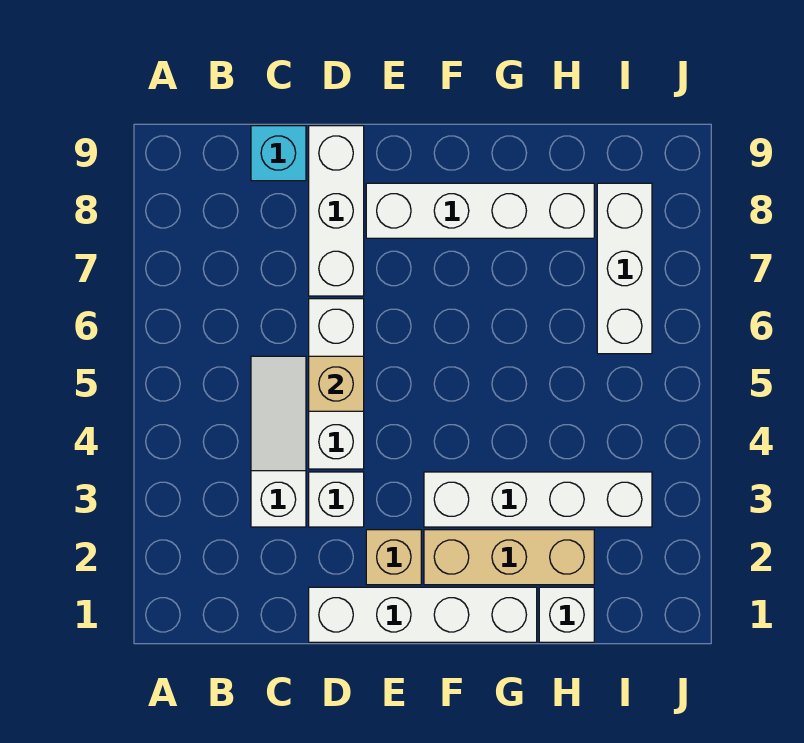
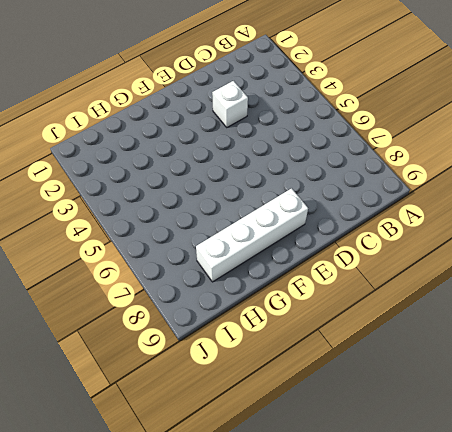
none -> white 1x3 slope [251,356,306,527]
none -> cyan 1x1 brick [251,126,306,181]
none -> white 1x4 brick [309,587,537,642]

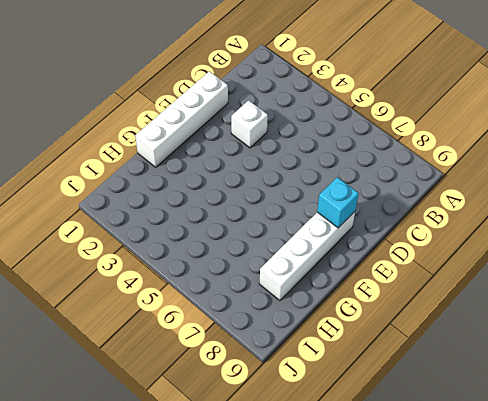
cyan 1x1 brick [317,177,359,228] -> cyan 1x1 brick moved to [251,126,306,181]
none -> white 1x3 slope [251,356,306,527]
none -> white 1x3 brick [309,299,364,469]
none -> white 1x3 brick [309,126,364,296]

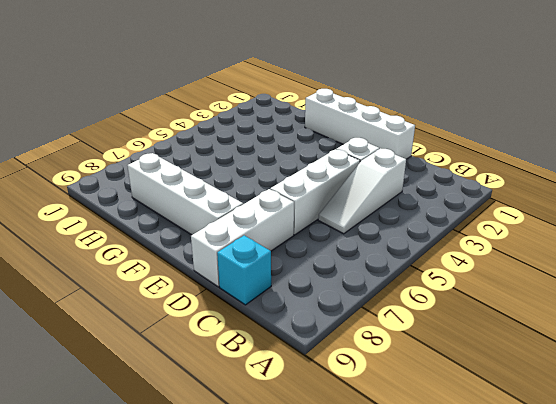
none -> tan 1x1 brick [366,530,421,585]
none -> tan 1x3 brick [424,530,594,585]
none -> white 1x4 brick [424,472,652,527]

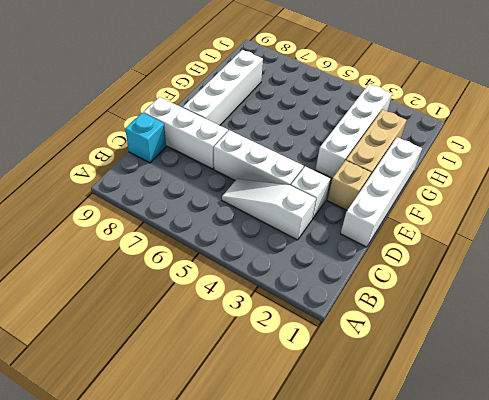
none -> white 1x1 brick [539,587,594,642]
none -> white 1x3 brick [597,183,652,354]
none -> tan 1x1 brick [309,356,364,411]

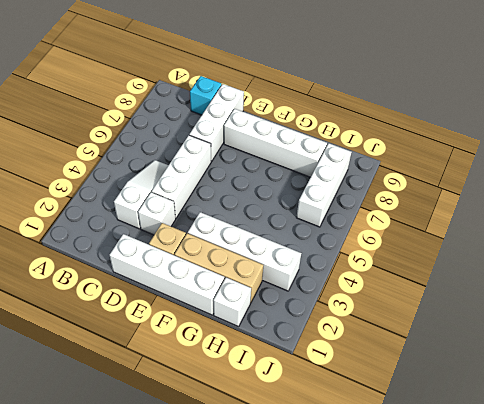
none -> tan 1x1 brick [309,356,364,411]

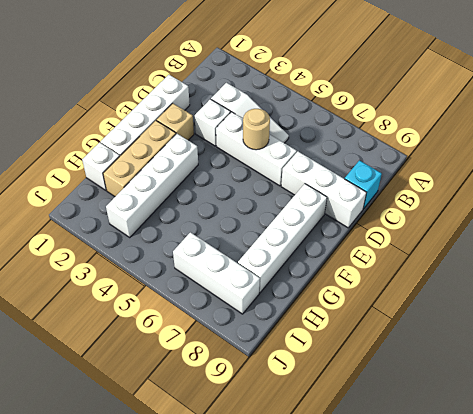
tan 1x1 round brick [243,109,270,150] -> tan 1x1 brick [309,356,364,411]

